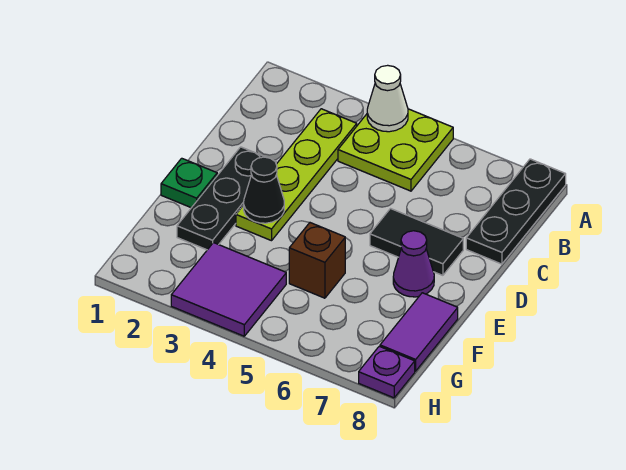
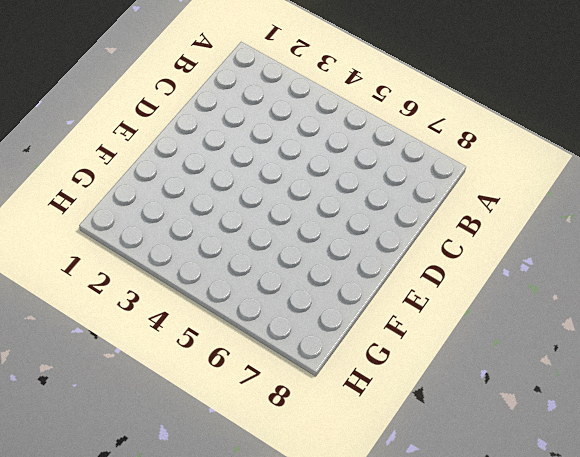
none -> lime 2x2 plate [338,109,453,191]
none -> black 1x3 plate [466,159,566,264]
none -> lime 1x4 plate [236,109,357,241]

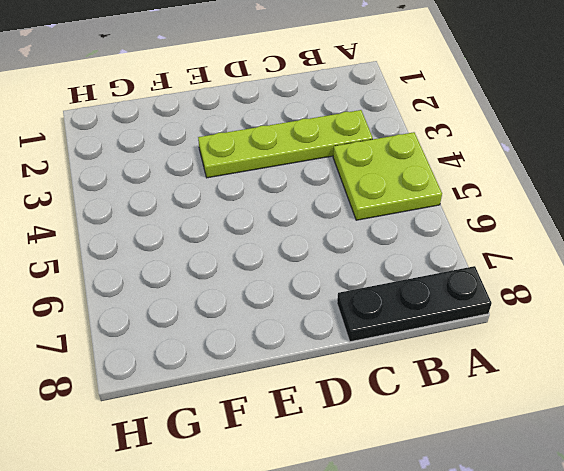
none -> black 1x3 plate [177,147,276,250]
none -> black 1x2 tile [370,209,463,275]
none -> green 1x1 plate [161,158,217,208]

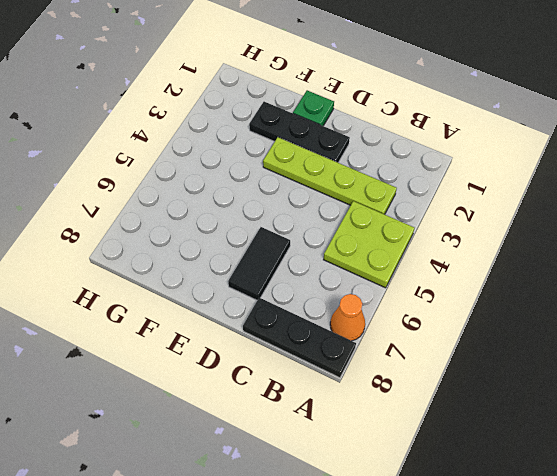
orange 1x1 cone [330,294,365,341] -> none
none -> purple 1x1 cone [393,231,434,297]
none -> brown 1x1 brick [289,223,345,298]
none -> purple 1x2 tile [380,293,458,371]

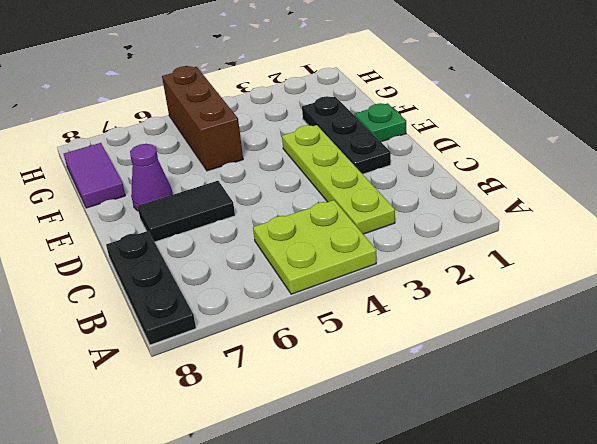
brown 1x3 brick [162,66,243,171] -> brown 1x1 brick [289,223,345,298]
none -> purple 2x2 tile [171,243,286,336]
none -> purple 1x1 plate [359,346,415,398]
none -> white 1x1 cone [367,65,408,132]

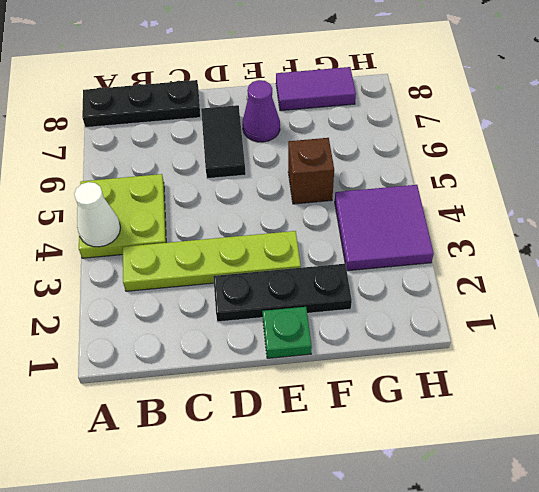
none -> purple 1x1 plate [359,346,415,398]
none -> black 1x1 cone [244,157,284,223]

